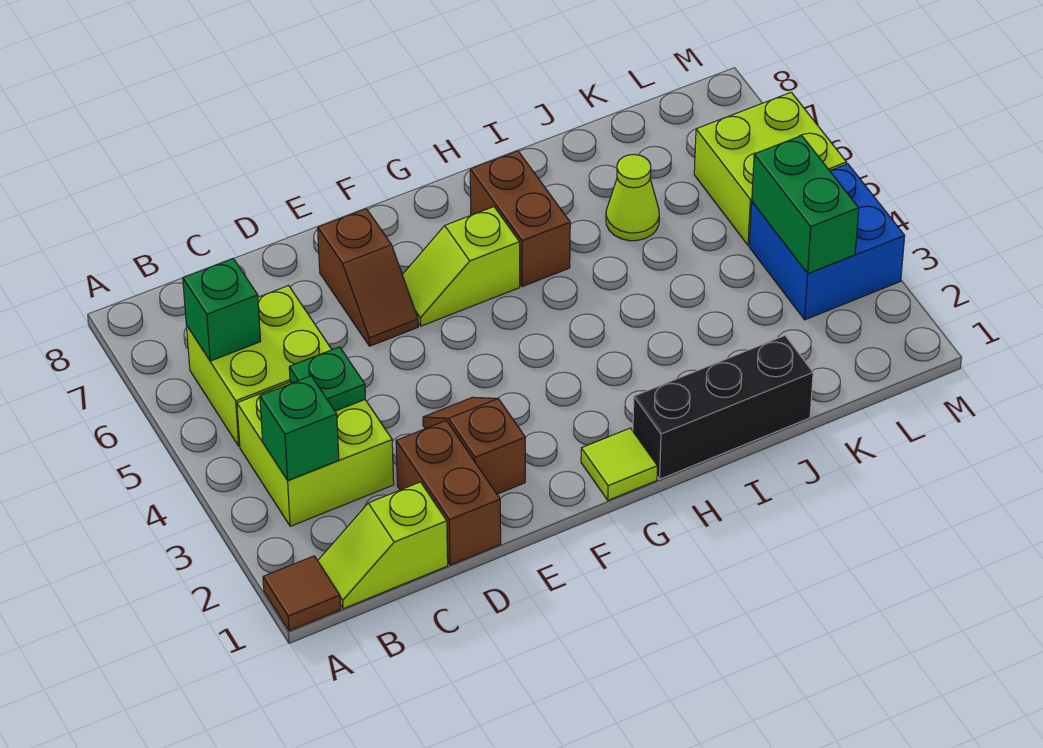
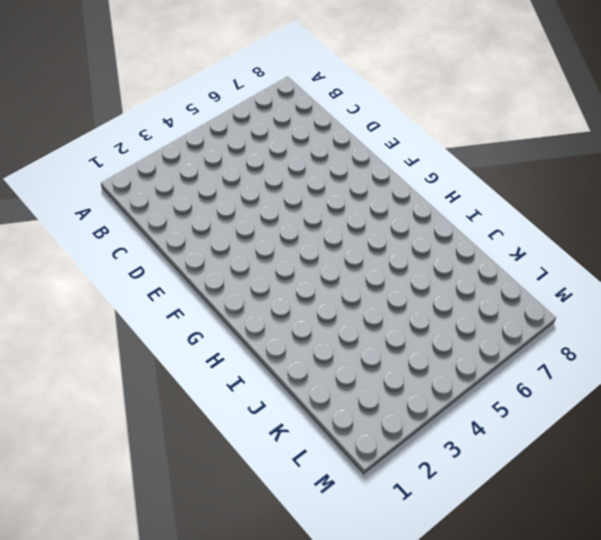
none -> brown 1x1 tile [263,556,341,631]
none -> lime 1x2 slope [318,482,448,609]
none -> lime 2x2 brick [237,382,394,526]

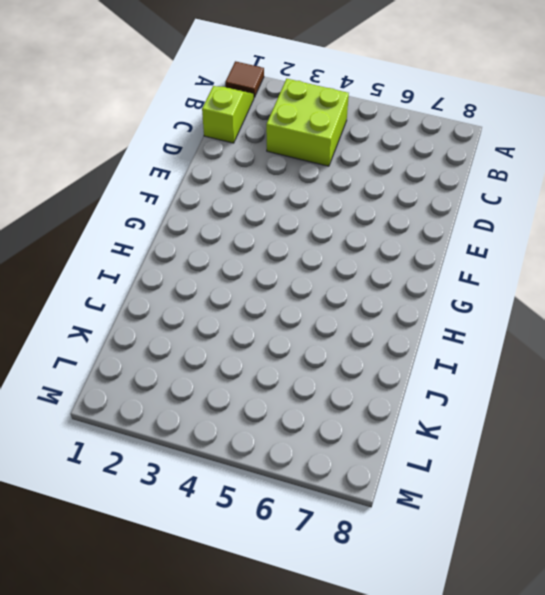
none -> lime 2x2 brick [186,286,332,446]
none -> brown 1x2 brick [396,421,501,565]
none -> brown 1x2 slope [423,397,525,494]

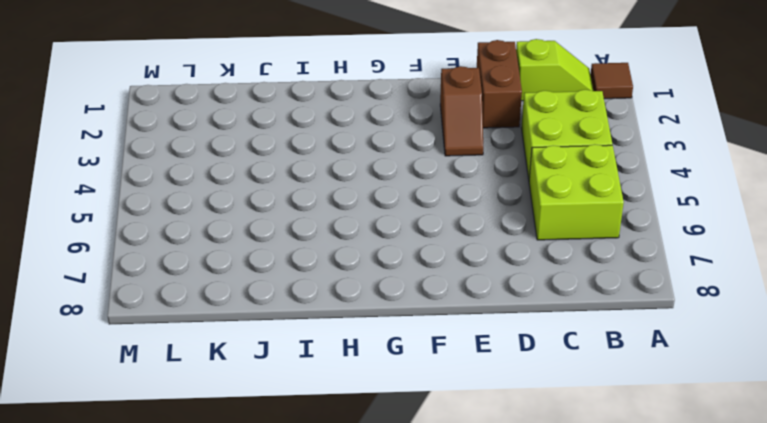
none -> brown 1x2 slope [318,209,418,346]
none -> lime 1x2 slope [402,207,520,326]
none -> lime 1x1 tile [581,428,658,500]

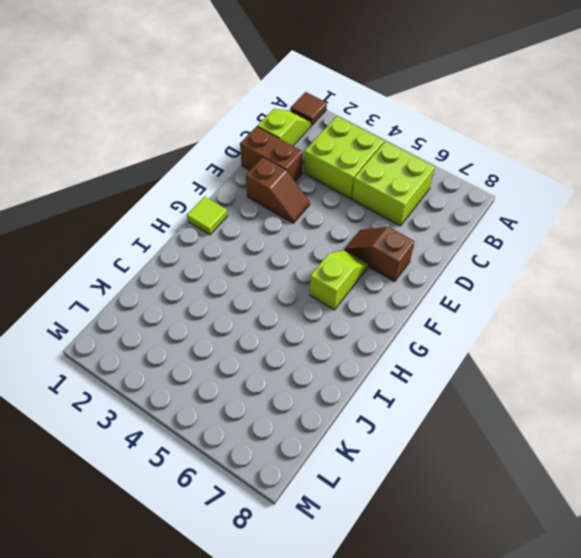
none -> black 1x3 brick [633,336,813,479]
none -> brown 1x2 brick [470,151,570,287]
none -> lime 1x1 cone [606,154,659,241]

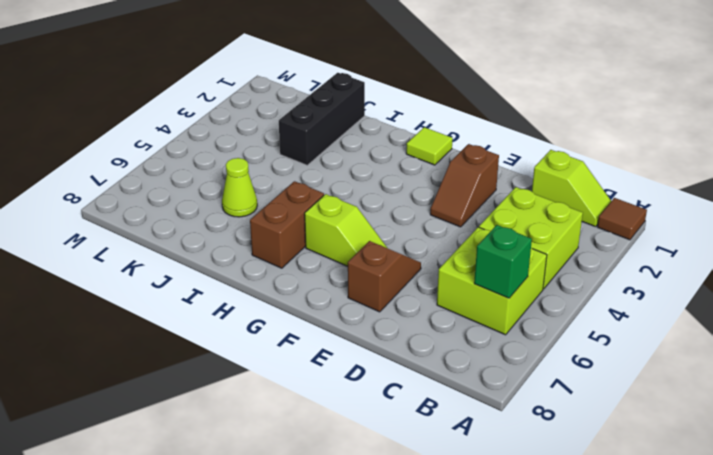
black 1x3 brick [279,73,365,165] -> black 1x3 brick turned to [633,336,813,479]
none -> brown 1x2 brick [396,421,501,565]
none -> blue 2x2 brick [749,164,905,320]
none -> lime 2x2 brick [694,92,847,245]

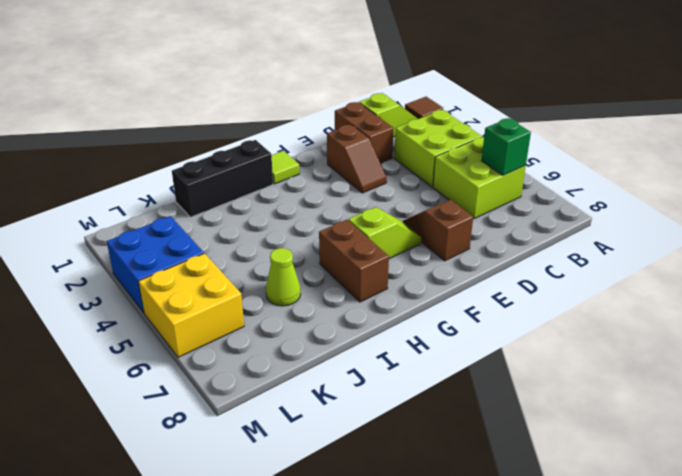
yellow 2x2 brick [138,253,244,357] -> lime 2x2 brick [694,92,847,245]
none -> green 1x1 brick [260,376,339,480]
none -> green 1x1 plate [289,347,365,411]
none -> green 1x2 brick [752,136,859,273]

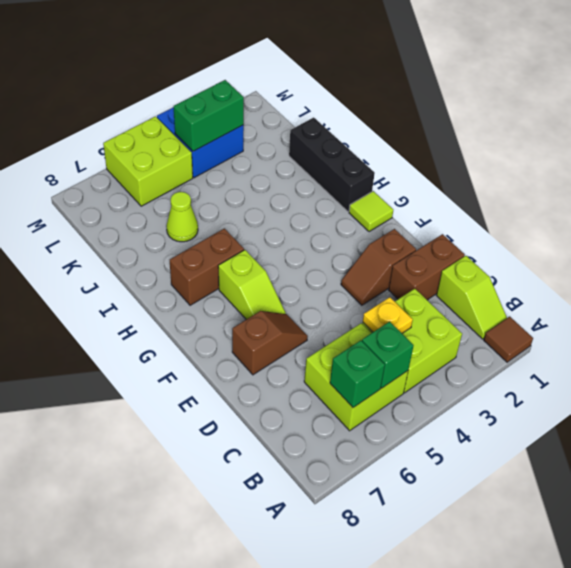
green 1x1 brick [362,322,414,388] -> green 1x1 brick moved to [260,376,339,480]
yellow 1x1 plate [363,297,413,333] -> green 1x1 plate [289,347,365,411]

